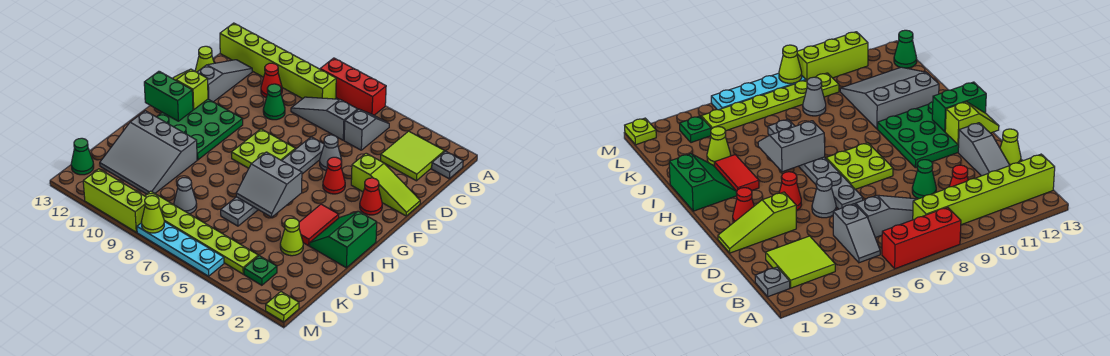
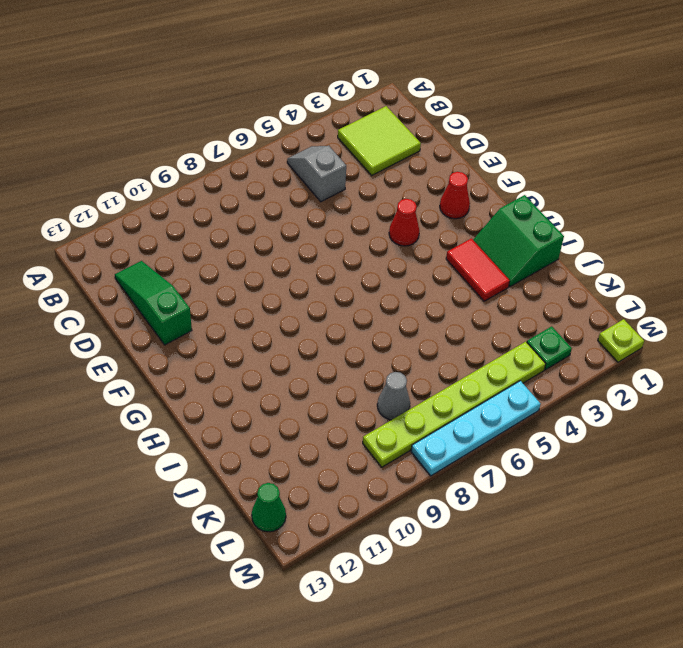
green 1x3 slope [115,261,192,345] -> grey 1x3 slope [197,60,252,102]
none -> red 1x3 brick [320,58,386,115]
none -> grey 1x1 plate [432,151,463,179]
none -> lime 1x6 brick [220,23,336,99]
none -> grey 1x3 slope [291,97,358,140]

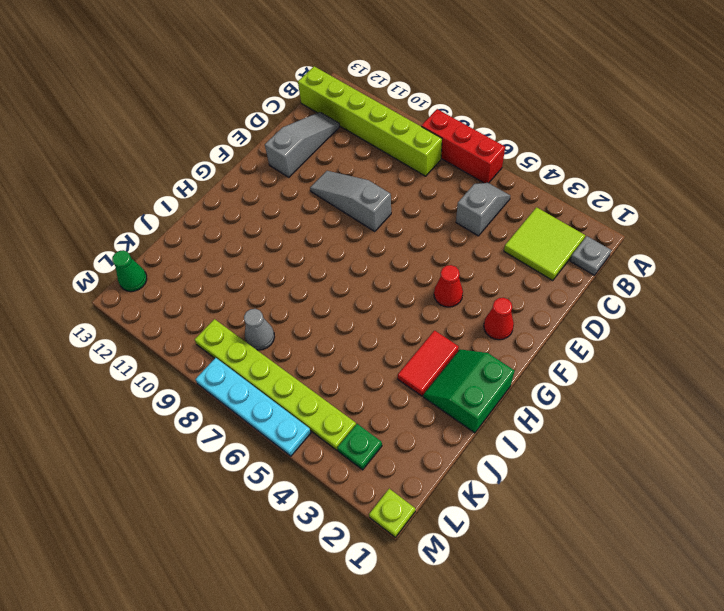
grey 1x3 slope [310,171,391,231] -> grey 1x3 slope moved to [291,97,358,140]
none -> red 1x1 cone [261,63,282,98]
none -> green 1x1 cone [263,84,285,120]
none -> lime 1x1 cone [195,46,214,72]
none -> lime 1x3 slope [351,153,420,216]

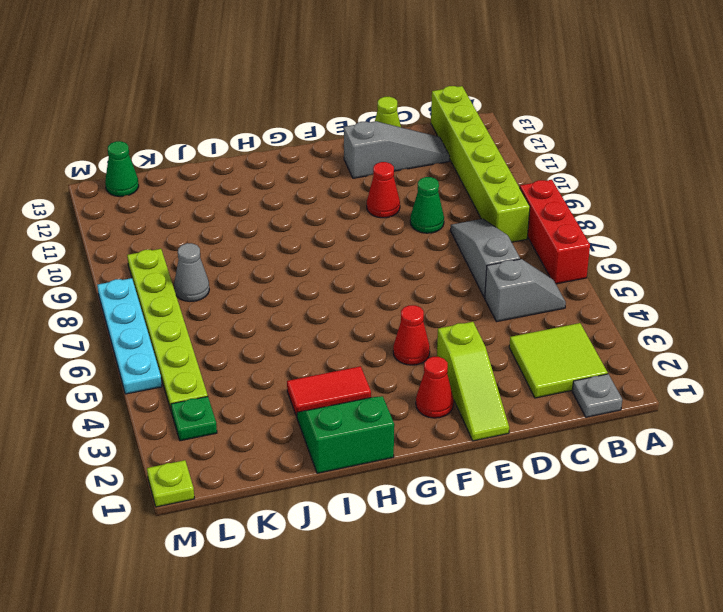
red 1x1 cone [367,162,400,218] -> red 1x1 cone moved to [261,63,282,98]
none -> grey 1x1 cone [320,135,342,171]
none -> grey 1x6 plate [221,137,324,226]
none -> lime 2x2 plate [231,129,296,168]
none -> green 3x3 plate [157,99,243,160]

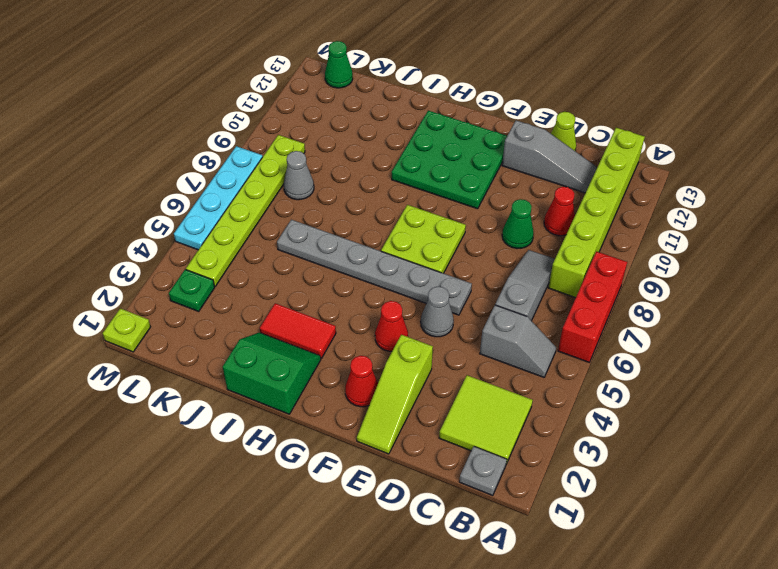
none -> grey 3x3 slope [100,111,197,194]
none -> lime 1x1 cone [280,218,303,256]
none -> lime 1x3 brick [83,169,146,232]
none -> lime 1x2 slope [172,69,208,110]

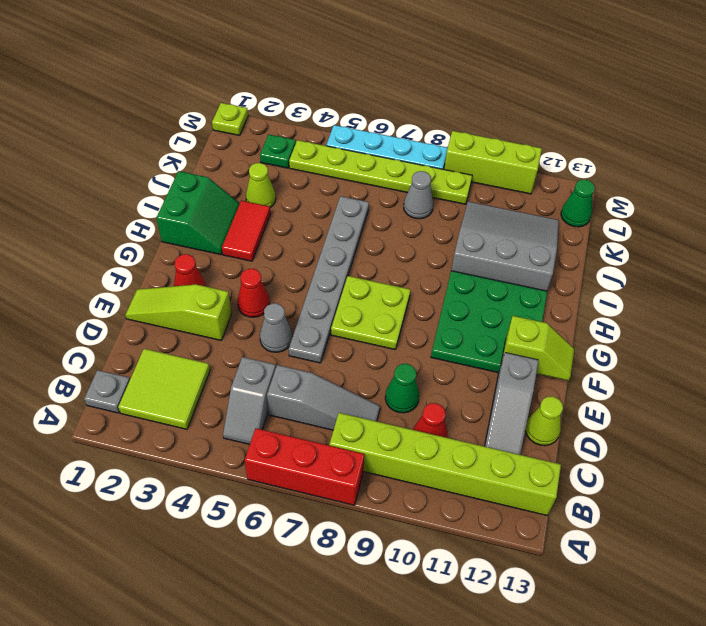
none -> green 1x2 brick [144,71,193,121]
none -> grey 2x2 slope [236,152,302,217]
none -> lime 1x1 cone [141,196,164,233]

